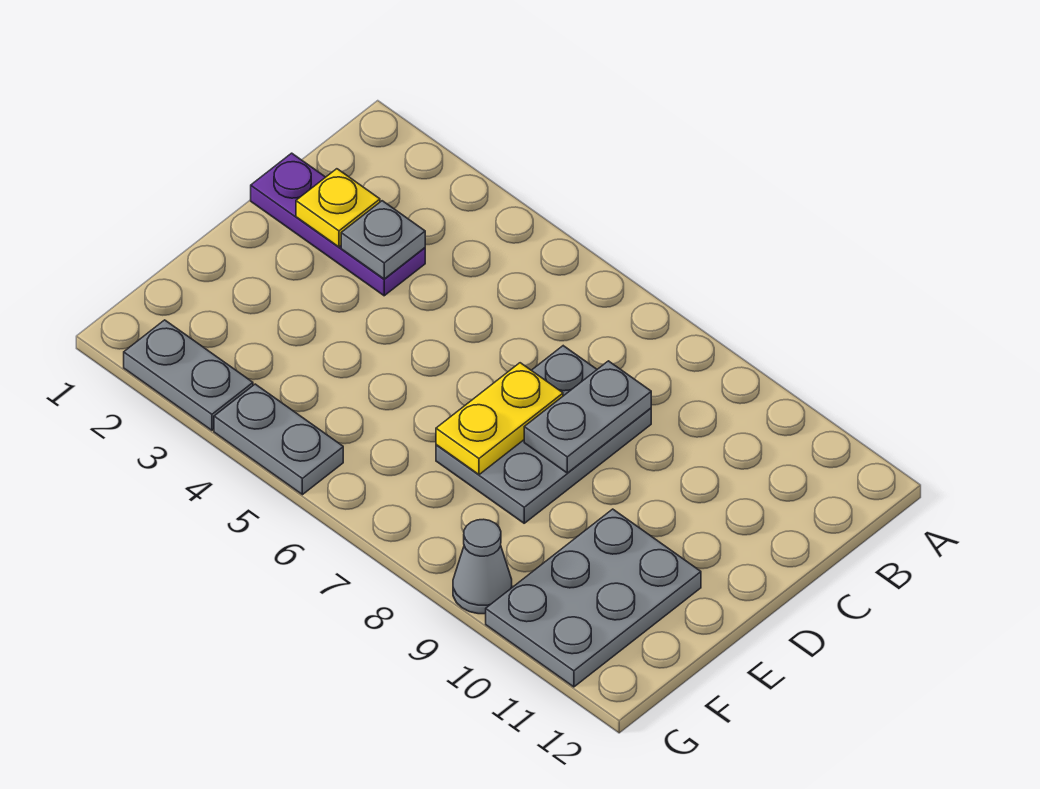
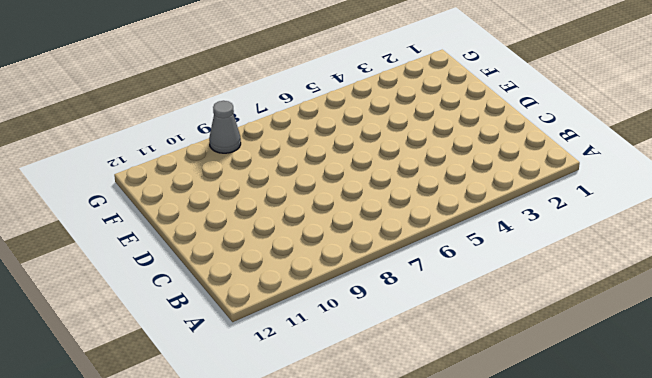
none -> purple 1x3 plate [251,153,425,296]
none -> grey 2x3 plate [436,346,651,523]

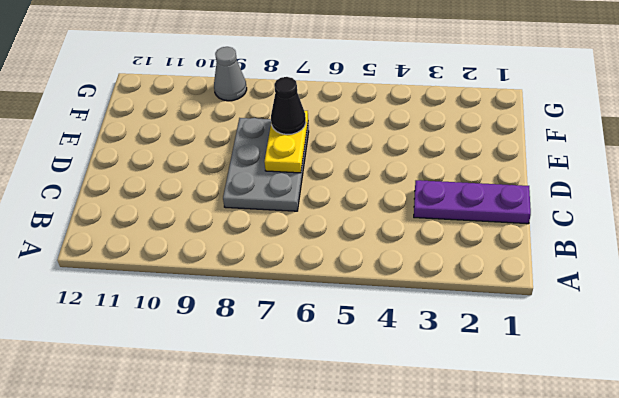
black 1x1 cone [271,77,306,135] -> none
none -> grey 2x3 plate [486,509,701,687]
none -> grey 1x2 plate [124,320,253,430]

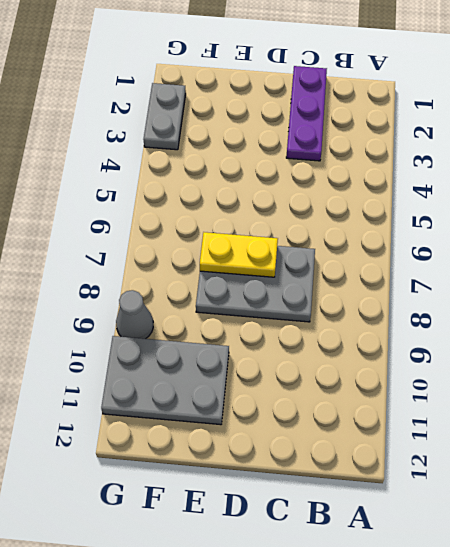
none -> grey 1x2 plate [214,384,343,495]
none -> yellow 1x1 plate [296,169,380,247]

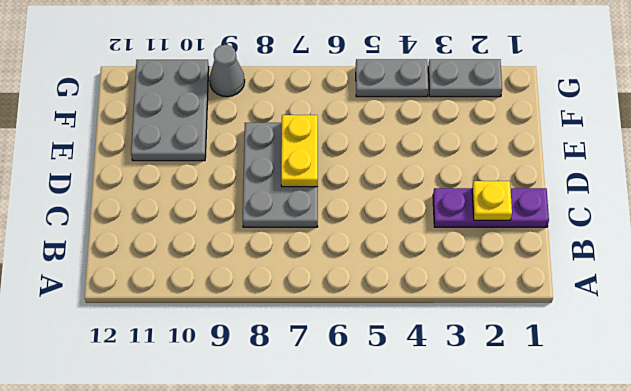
none -> grey 1x1 plate [341,201,425,279]
none -> grey 1x2 plate [524,361,651,473]

